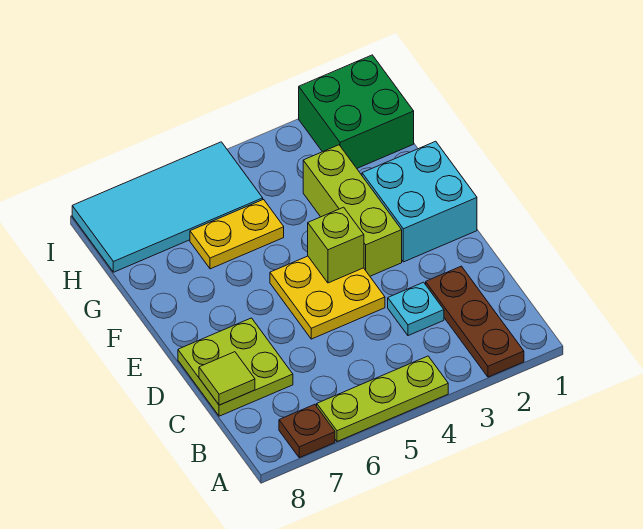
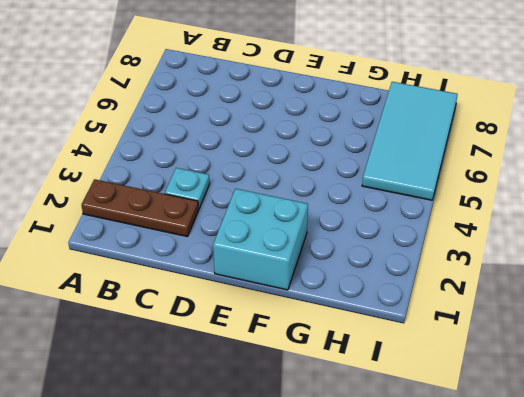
none -> lime 1x3 plate [317,356,448,441]
none -> brown 1x1 plate [279,404,335,458]
none -> lime 2x2 plate [178,318,293,416]

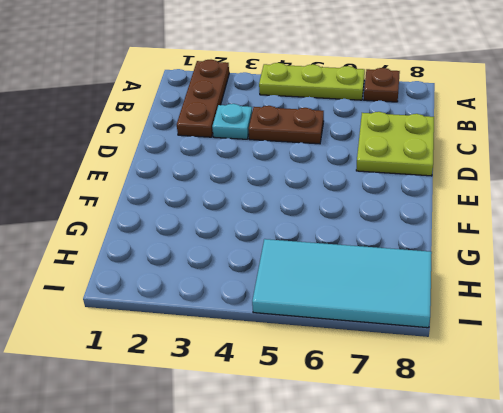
brown 1x2 plate [249,106,324,144] -> none
none -> yellow 2x2 plate [270,256,385,339]
none -> cyan 2x2 brick [362,141,477,262]
none -> lime 1x3 brick [303,145,402,276]

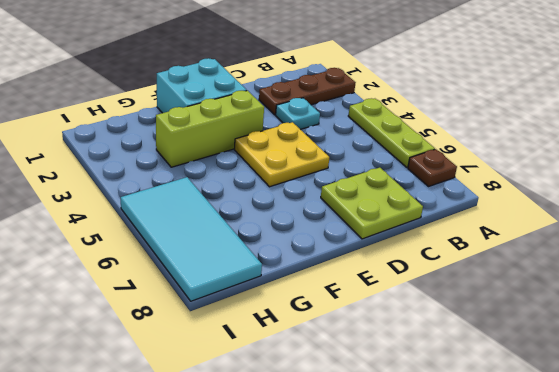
none -> yellow 1x2 plate [190,199,284,269]
none -> green 2x2 brick [299,55,414,168]
none -> lime 1x1 tile [199,352,255,405]

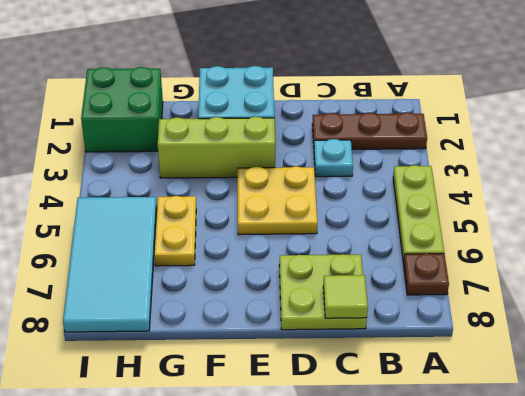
none -> lime 1x1 brick [308,207,364,283]

